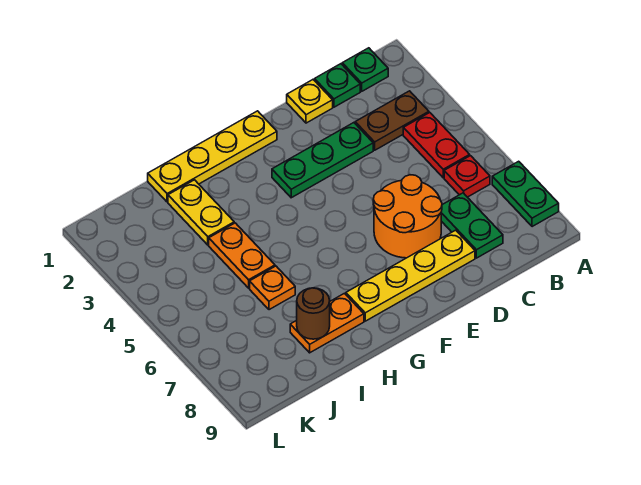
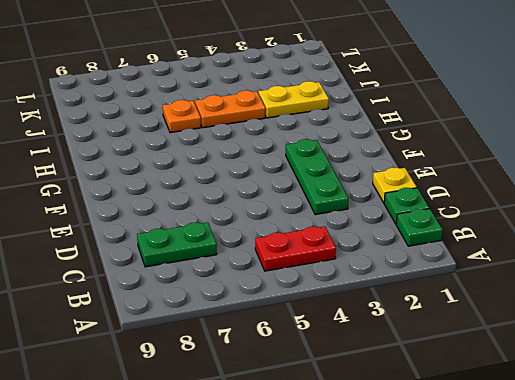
none -> green 1x2 plate [492,161,559,227]
none -> brown 1x2 plate [355,91,429,150]
none -> red 1x1 plate [444,156,490,197]

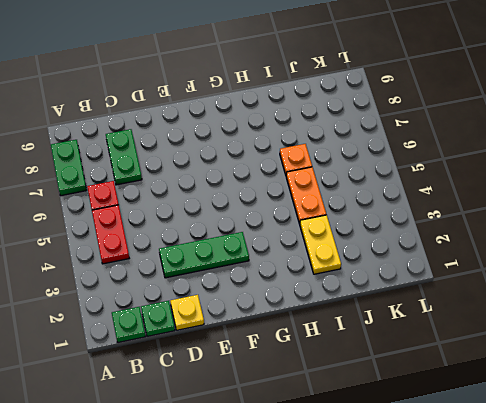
none -> brown 1x2 plate [355,91,429,150]
none -> orange 2x2 round brick [373,175,442,258]
none -> yellow 1x4 plate [346,230,475,321]

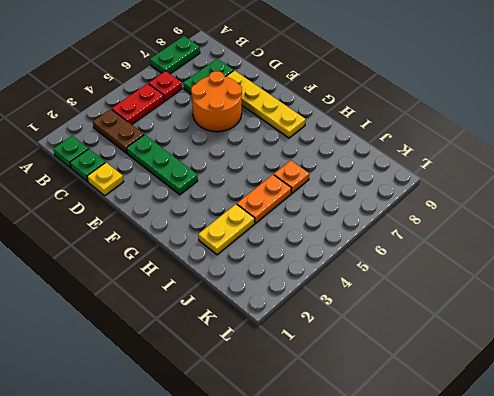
none -> yellow 1x4 plate [148,111,277,202]
none -> orange 1x2 plate [290,293,364,353]
none -> brown 1x1 round brick [297,288,330,339]

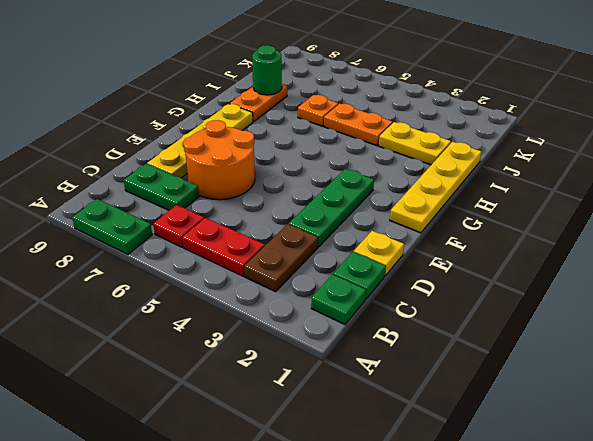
green 1x1 round brick [252,45,282,95] -> brown 1x1 round brick [297,288,330,339]

